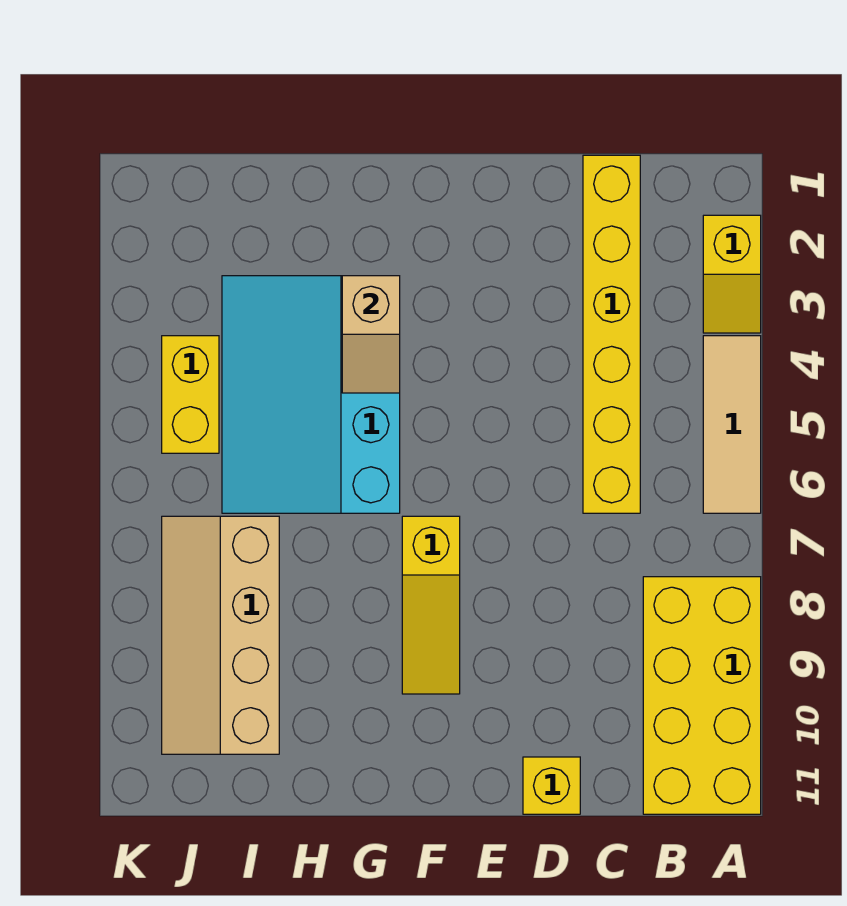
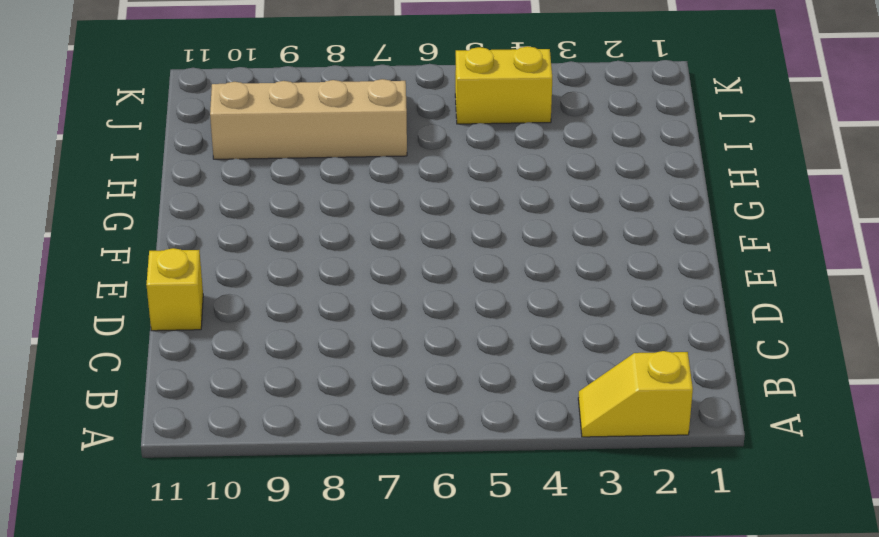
none -> tan 1x3 tile [703,336,761,513]
none -> yellow 2x4 brick [643,577,761,814]

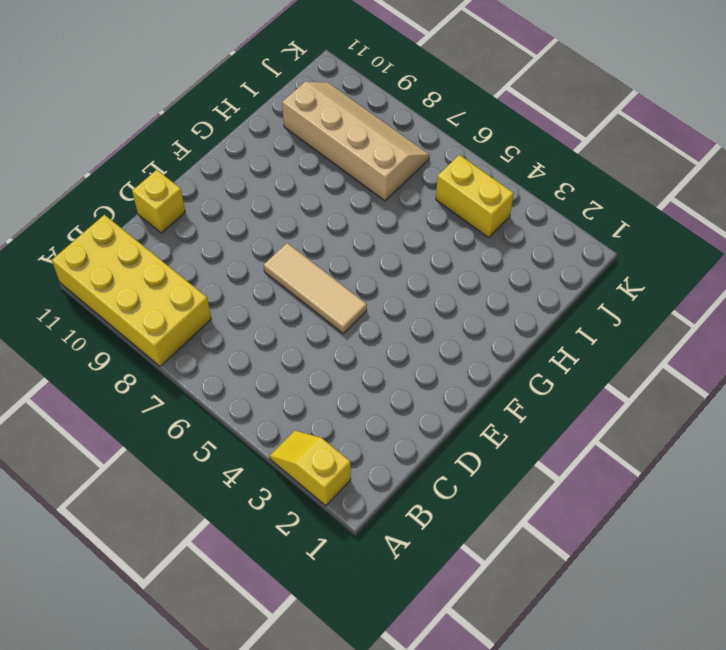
tan 1x3 tile [264,243,367,333] -> tan 1x3 tile moved to [703,336,761,513]
none -> yellow 1x6 brick [583,155,640,513]
none -> yellow 1x3 slope [402,516,460,694]

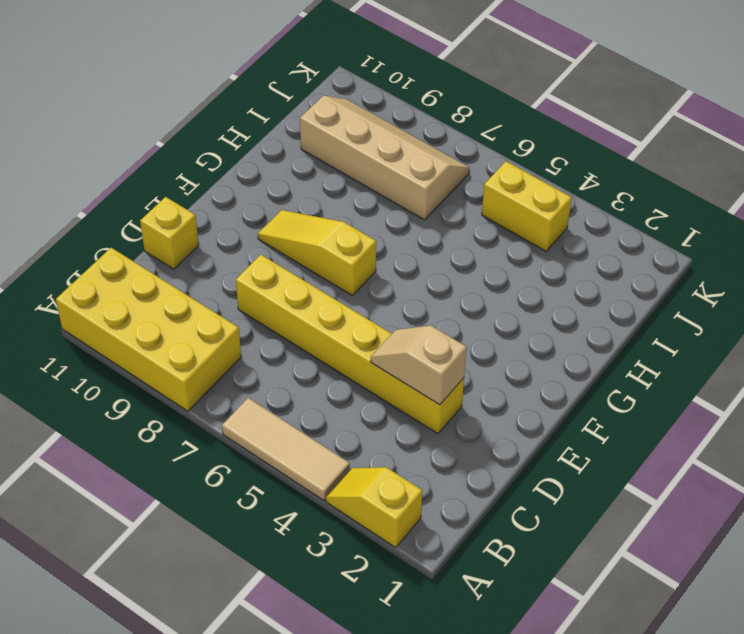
yellow 1x6 brick [236,255,464,434] -> yellow 1x6 brick moved to [583,155,640,513]
tan 1x2 slope [371,326,467,405] -> tan 1x2 slope moved to [342,276,400,393]
none -> cyan 3x4 slope [222,276,400,513]

